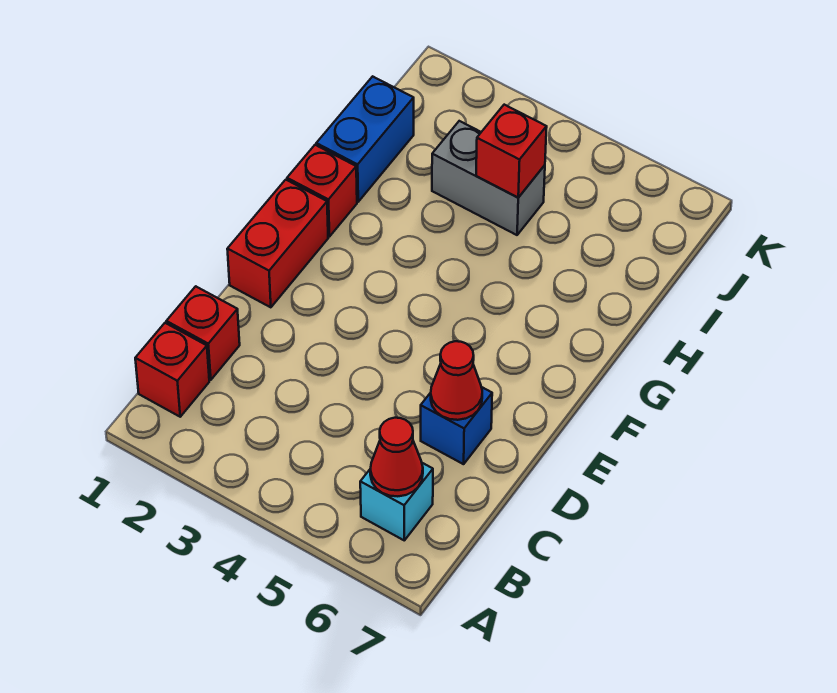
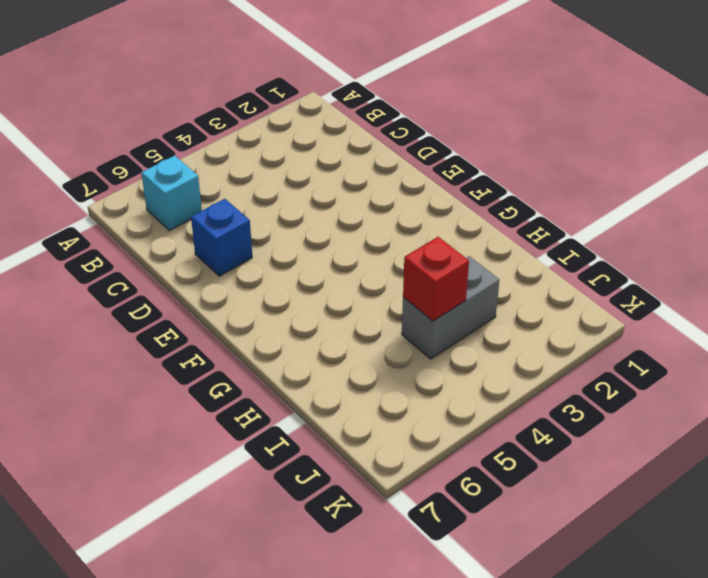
none -> red 1x1 brick [135,323,209,417]
none -> red 1x1 brick [166,286,240,380]

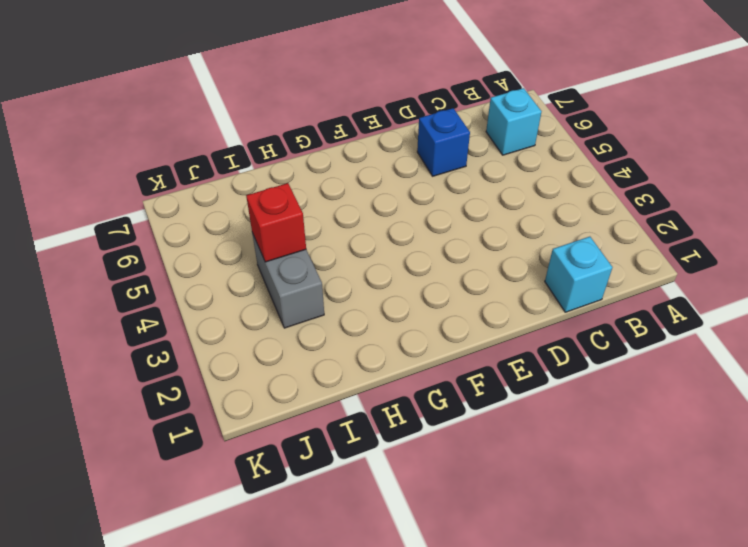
cyan 1x1 brick [545,237,612,312] -> red 1x1 brick [166,286,240,380]
none -> red 1x1 brick [135,323,209,417]
none -> red 1x2 brick [227,180,328,307]

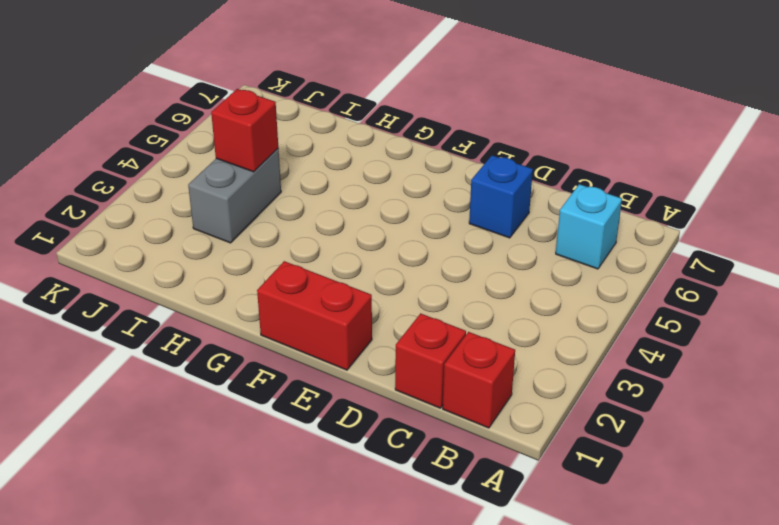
none -> red 1x1 brick [287,145,357,237]
none -> blue 1x2 brick [316,76,414,202]

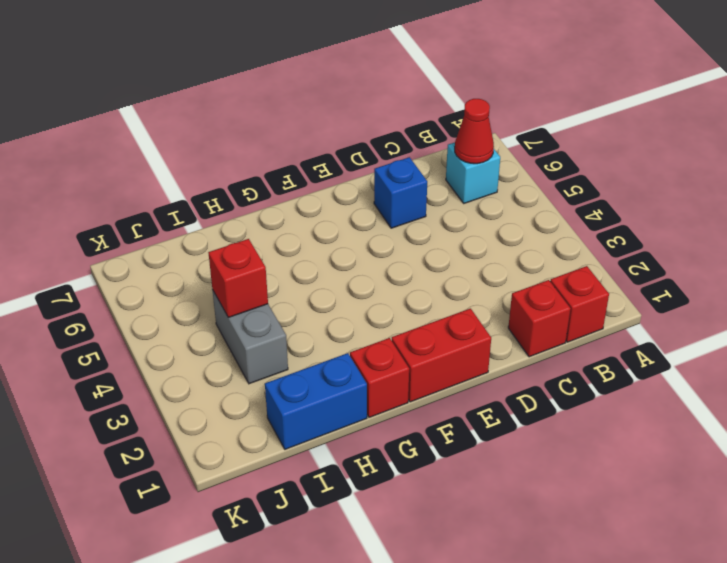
none -> red 1x1 cone [431,341,482,420]

